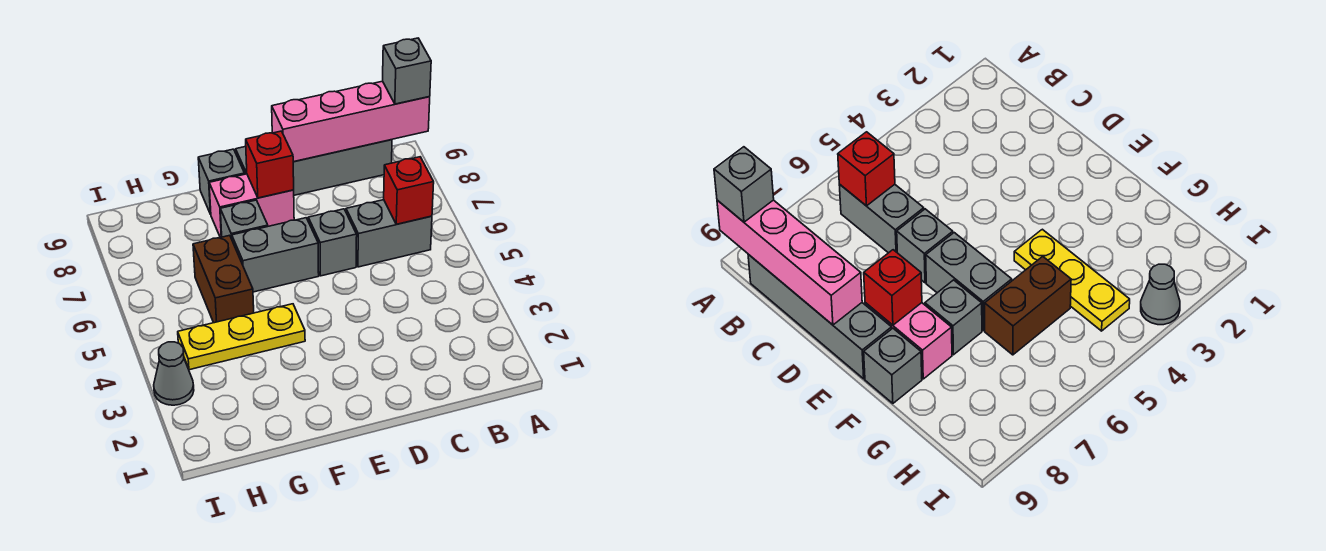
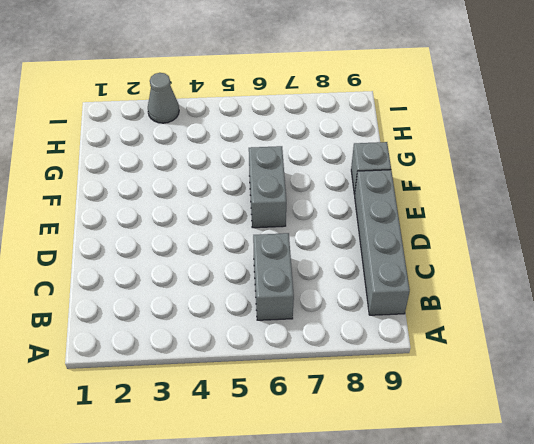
none -> grey 1x1 brick [308,209,357,276]
none -> pink 1x2 brick [209,174,294,238]
none -> yellow 1x3 plate [178,304,305,370]

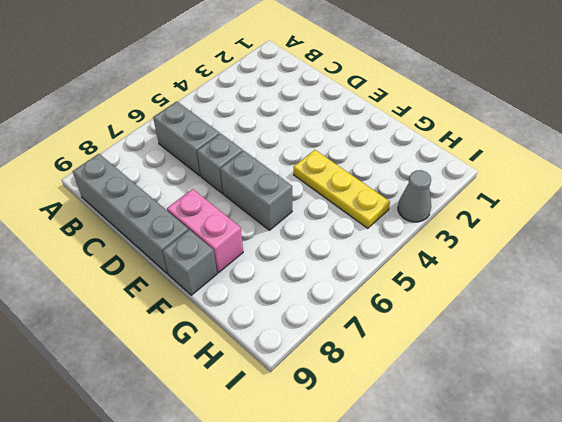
none -> grey 1x1 brick [220,200,268,239]
none -> brown 1x2 brick [193,235,254,323]
none -> pink 1x4 brick [272,81,430,162]

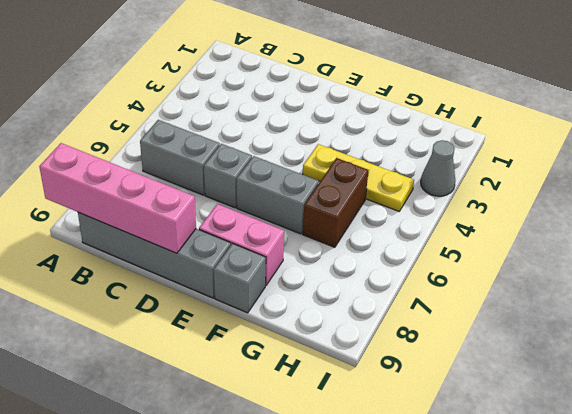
none -> grey 1x1 brick [220,200,268,239]
none -> red 1x1 brick [384,157,434,224]
none -> red 1x1 brick [246,131,294,198]

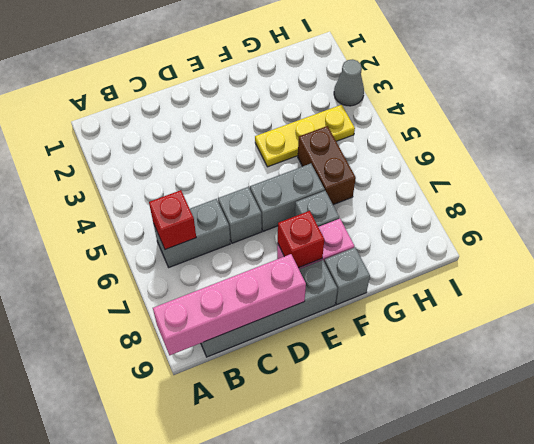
none -> grey 1x1 brick [383,38,431,104]

